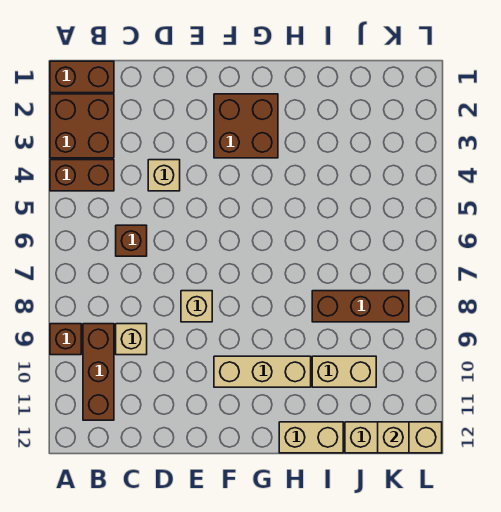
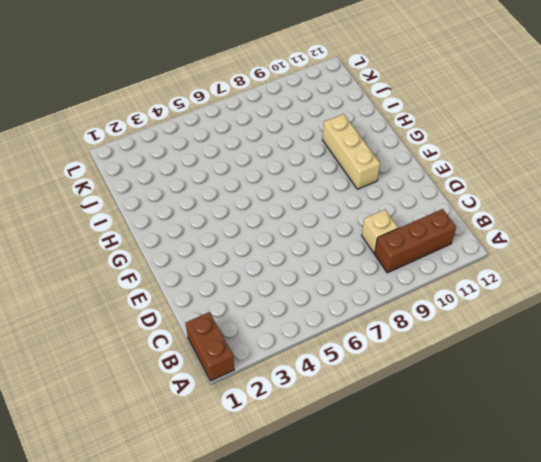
none -> brown 2x2 brick [50,94,114,158]
none -> brown 1x2 brick [50,160,114,191]
none -> brown 1x1 brick [50,324,81,355]

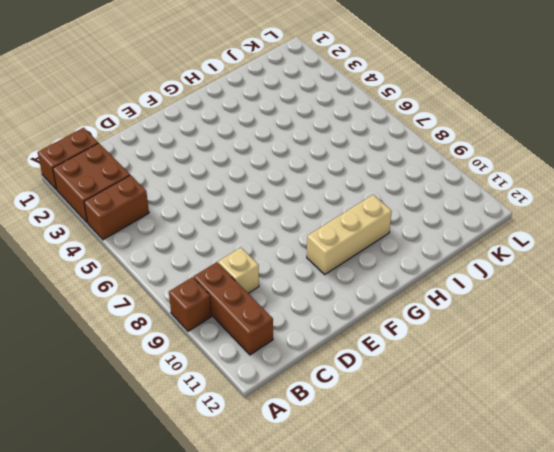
none -> brown 1x1 brick [116,225,147,256]
none -> tan 1x1 brick [148,160,180,191]
none -> tan 1x1 brick [181,291,212,322]

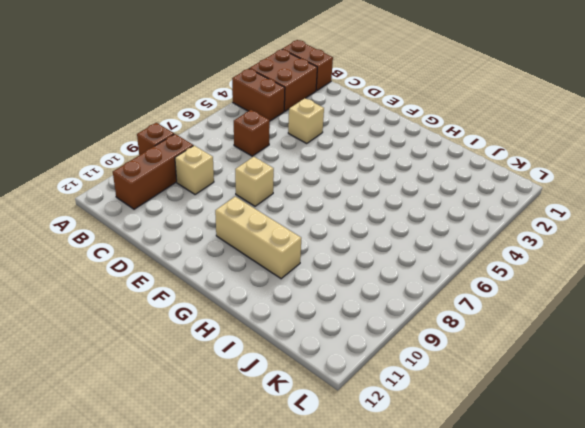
none -> brown 2x2 brick [214,94,278,158]
none -> tan 1x2 brick [279,422,343,453]
none -> brown 1x3 brick [312,291,409,322]

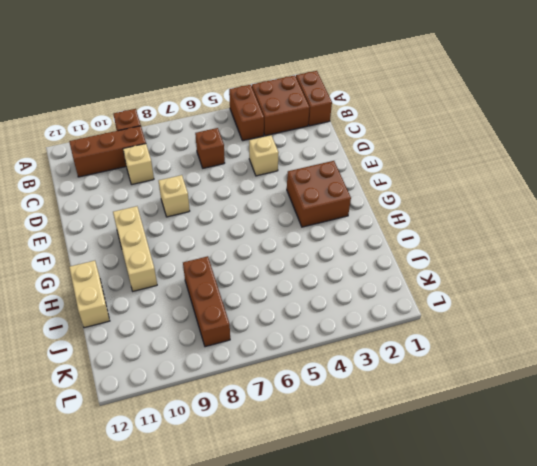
none -> tan 1x2 brick [312,356,376,387]
none -> tan 1x3 brick [345,422,442,453]
none -> tan 1x1 brick [378,422,409,453]

